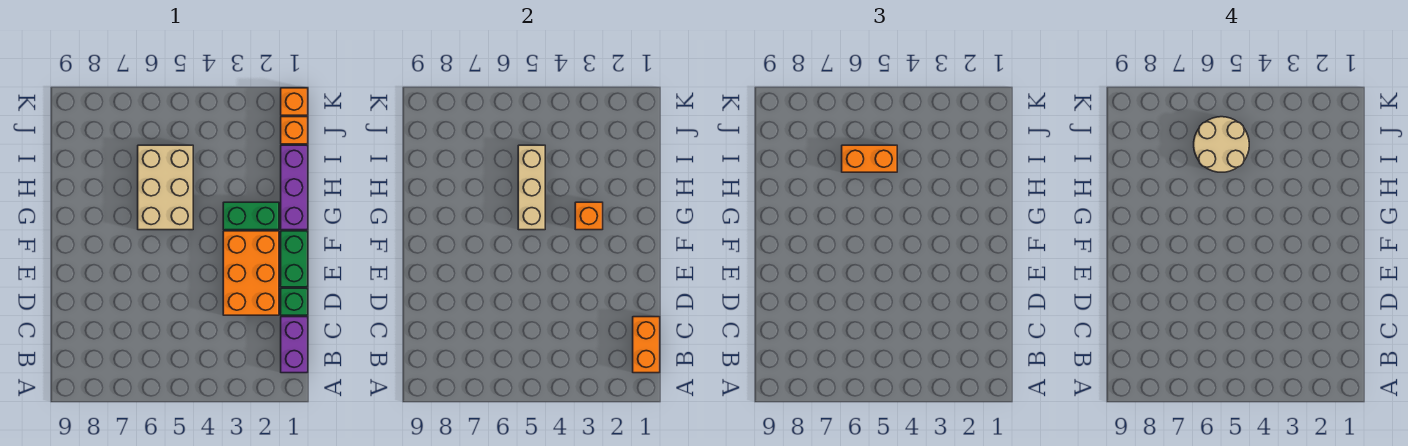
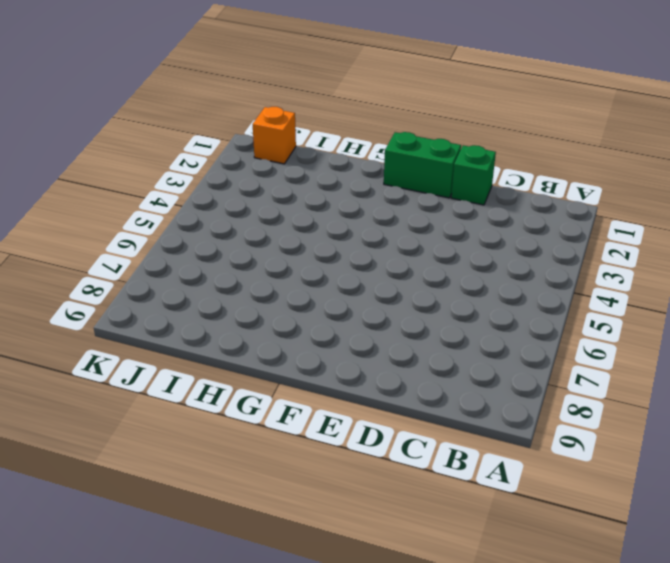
none -> purple 1x2 brick [281,317,308,373]
none -> orange 2x3 brick [223,231,279,315]
none -> purple 1x3 brick [281,145,308,230]

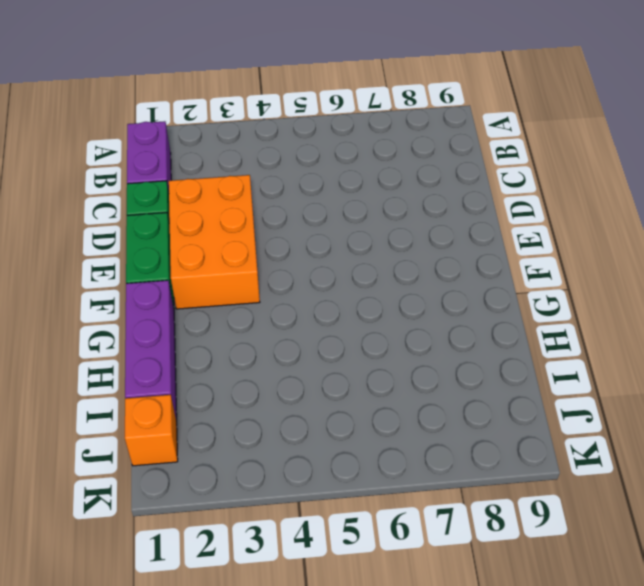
none -> green 1x2 brick [223,202,279,230]
none -> tan 2x3 brick [138,145,193,230]
none -> orange 1x1 brick [281,88,308,115]

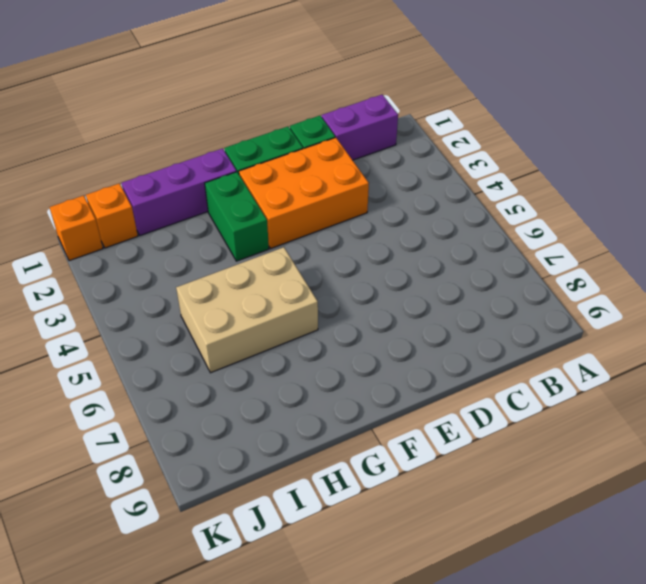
none -> orange 1x2 brick [633,317,660,373]
none -> orange 1x1 brick [575,202,603,230]
none -> tan 1x3 brick [518,145,545,230]

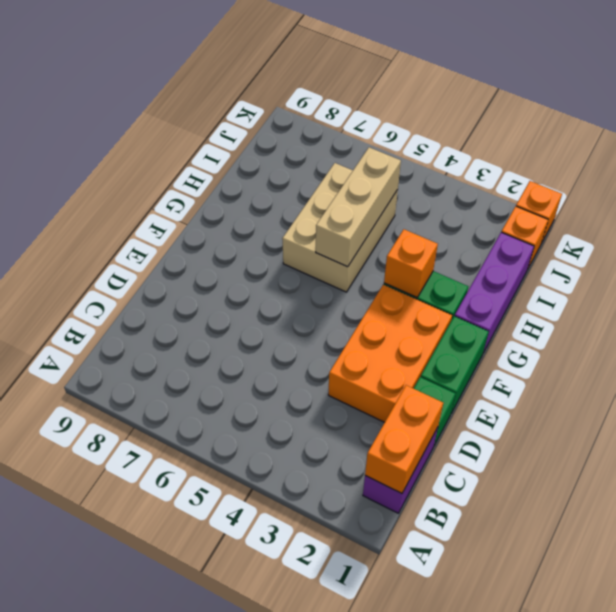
none -> orange 1x2 brick [842,145,897,172]
none -> tan 2x2 round brick [1194,117,1249,172]

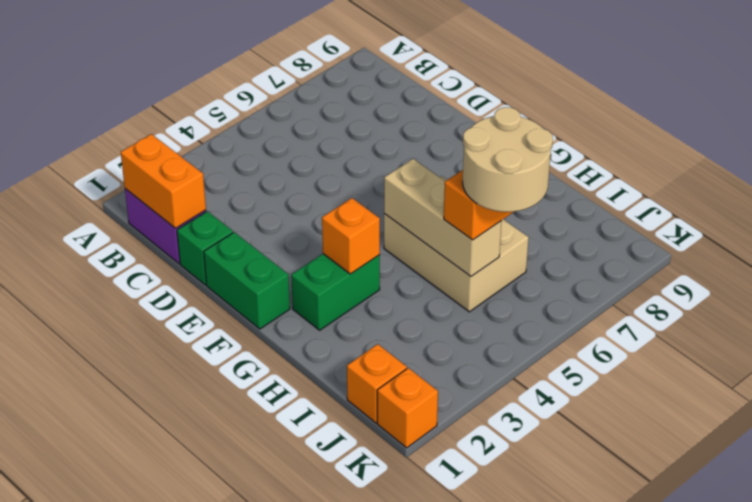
none -> orange 2x3 brick [223,231,279,315]
none -> purple 1x3 brick [281,145,308,230]

